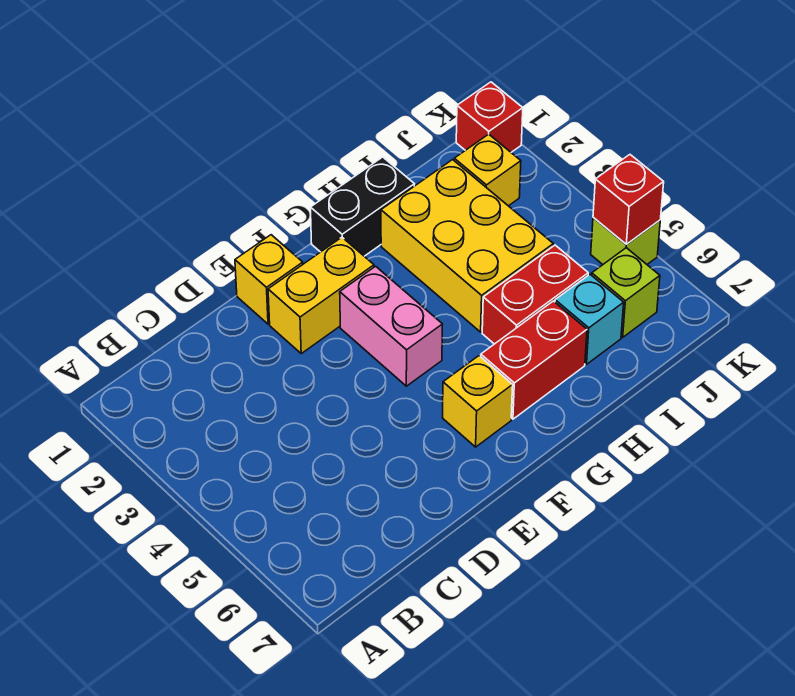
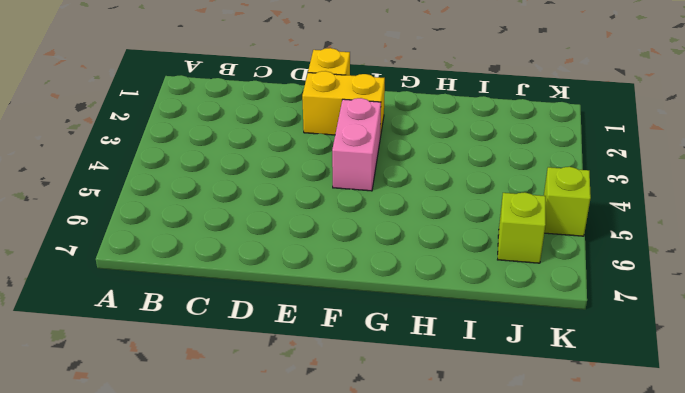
none -> yellow 1x1 brick [443,356,513,447]
none -> black 1x2 brick [311,157,414,256]
none -> red 1x2 brick [481,301,587,419]

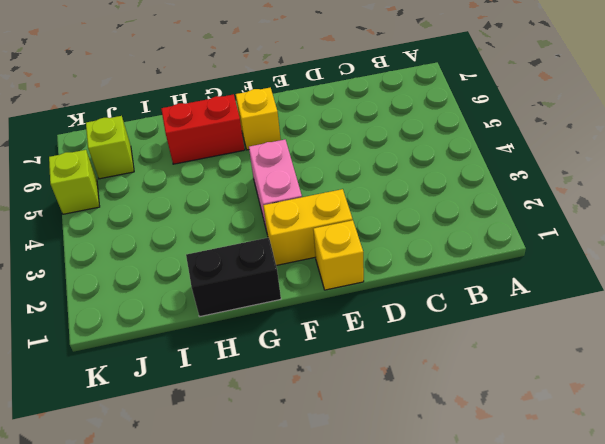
none -> yellow 2x3 brick [381,160,553,332]
none -> red 1x2 brick [482,245,588,344]
none -> cyan 1x1 brick [555,275,624,364]

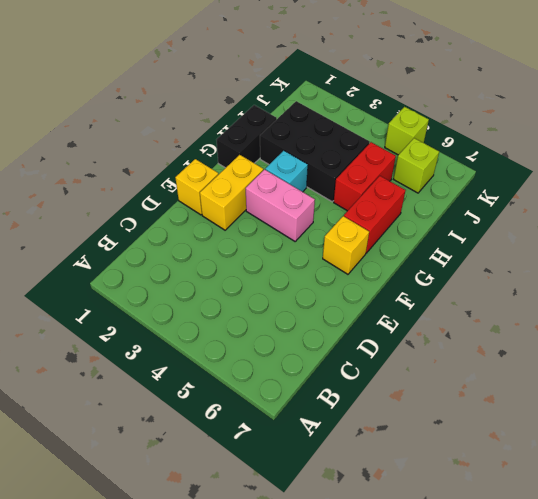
cyan 1x1 brick [265,151,308,192] -> cyan 1x1 brick moved to [555,275,624,364]
black 2x3 brick [260,101,370,202] -> yellow 2x3 brick [381,160,553,332]
none -> yellow 1x1 brick [454,134,521,206]
none -> red 1x1 brick [456,82,523,152]
none -> red 1x1 brick [593,155,664,244]

